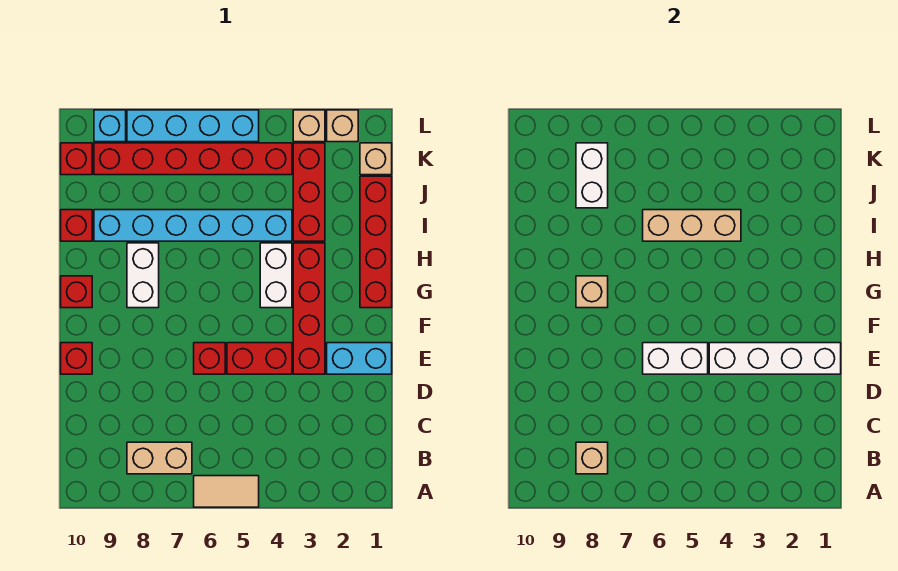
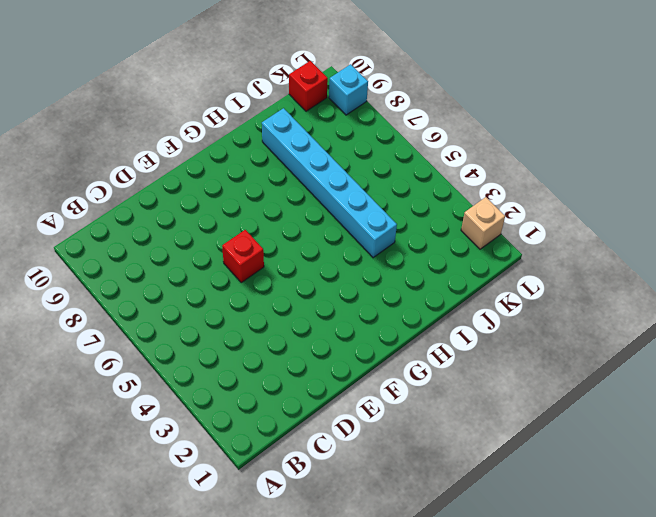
none -> tan 1x2 tile [194,476,259,507]
none -> tan 1x2 brick [127,442,192,474]
none -> cyan 1x2 brick [327,343,392,374]

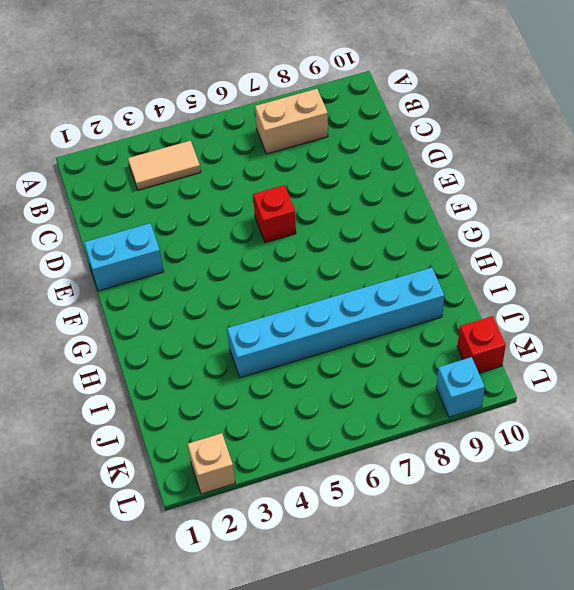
tan 1x2 tile [128,141,201,190] -> tan 1x2 tile moved to [194,476,259,507]
none -> red 1x4 brick [293,243,325,374]
none -> red 1x2 brick [227,343,292,374]
none -> red 1x1 brick [61,343,92,374]

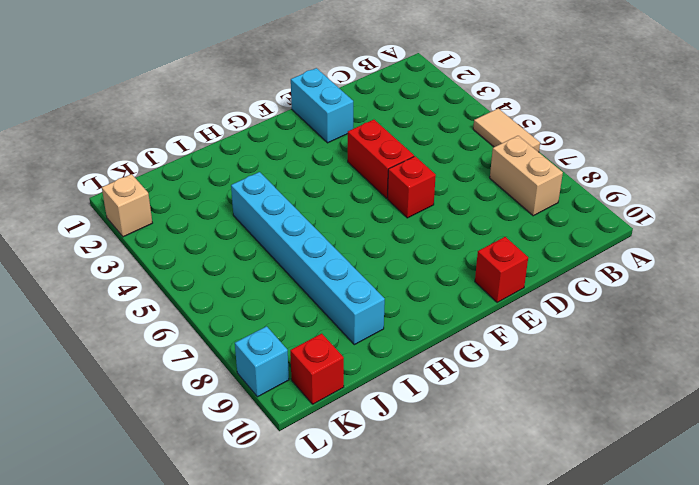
none -> red 1x4 brick [293,243,325,374]
none -> red 1x4 brick [360,176,392,308]
none -> white 1x2 brick [260,243,292,308]

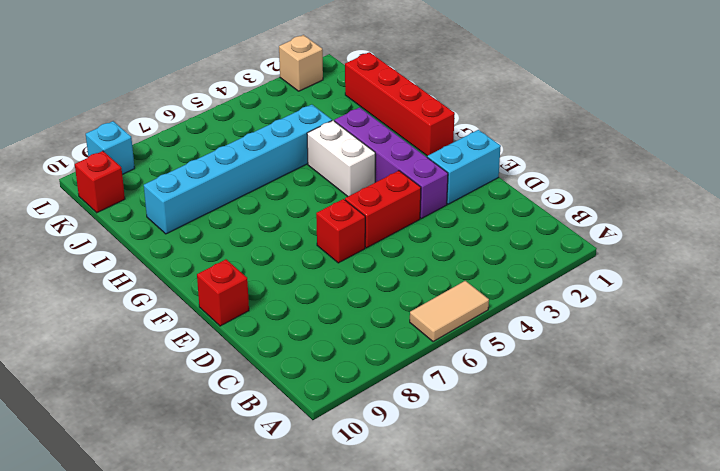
purple 1x4 brick [334,107,448,219] -> red 1x4 brick [293,243,325,374]
none -> tan 1x2 brick [127,442,192,474]
none -> white 1x2 brick [127,243,159,308]
none -> red 1x1 brick [61,276,92,308]

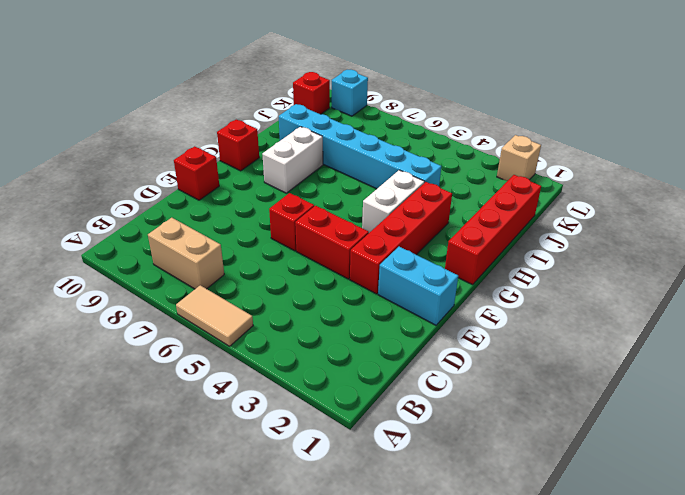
none -> red 1x3 brick [293,143,325,241]
none -> red 1x1 brick [61,210,92,241]
none -> tan 1x1 brick [360,143,392,175]

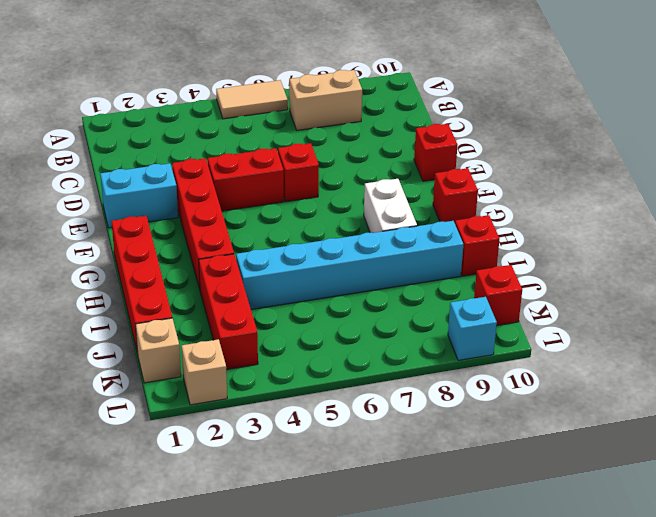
none -> white 1x2 brick [260,243,292,308]
none -> red 1x6 brick [94,143,292,175]
none -> tan 1x1 brick [293,110,325,142]

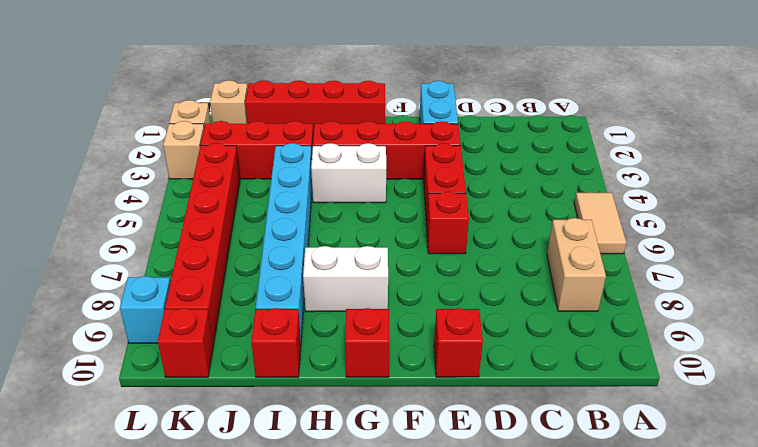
none -> cyan 1x4 brick [127,110,259,142]
none -> tan 1x1 brick [576,442,608,474]
none -> white 1x4 brick [709,343,841,374]

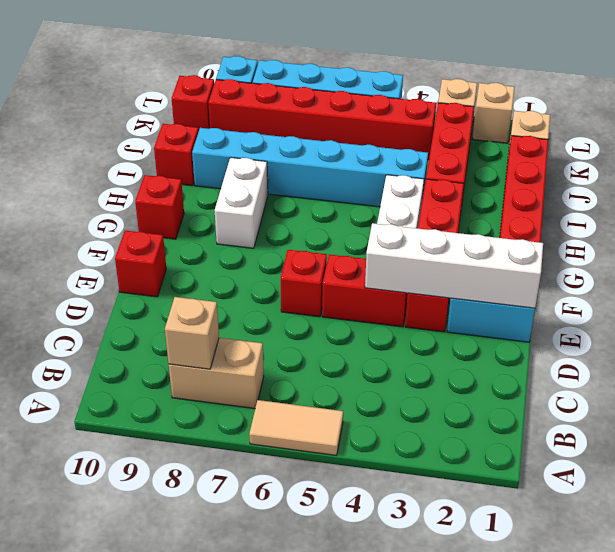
none -> white 1x2 brick [643,343,708,374]
none -> tan 1x1 brick [576,276,608,308]
none -> tan 1x3 brick [643,210,741,241]

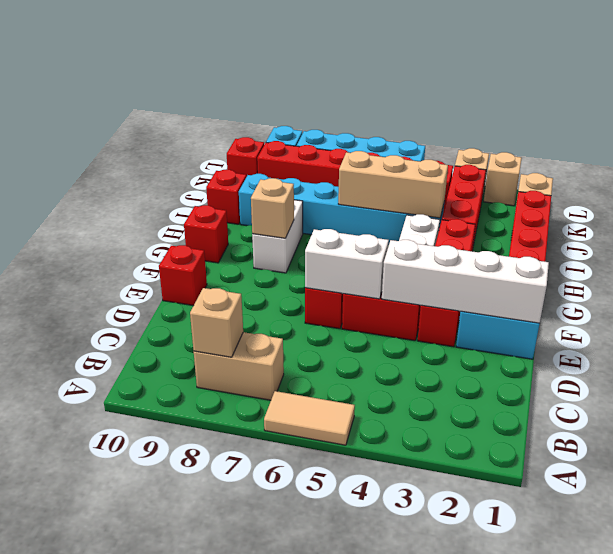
none -> white 1x2 brick [576,143,608,208]

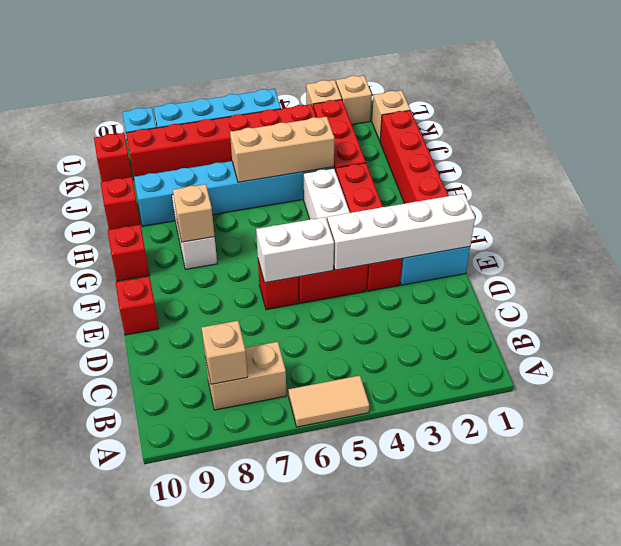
none -> white 1x2 brick [576,143,608,208]

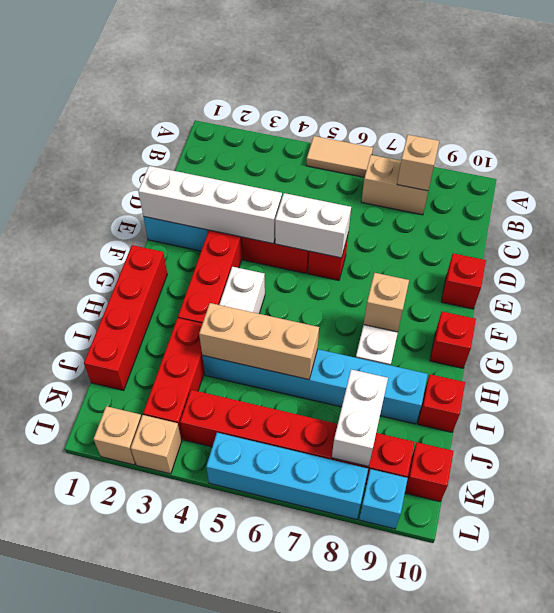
none -> tan 1x1 brick [360,143,392,175]

